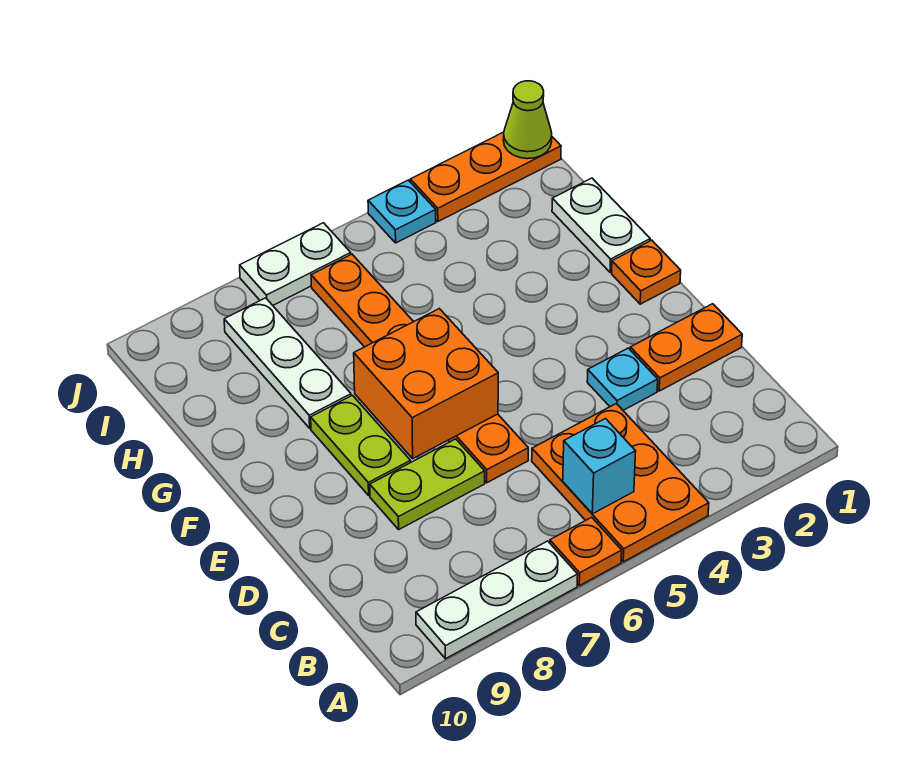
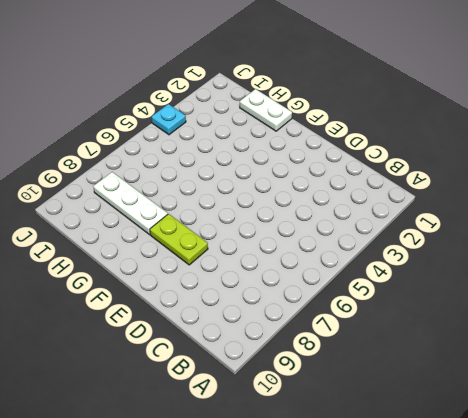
none -> orange 2x3 plate [532,404,709,562]
none -> orange 1x1 plate [550,517,622,586]
none -> white 1x3 plate [416,541,578,659]

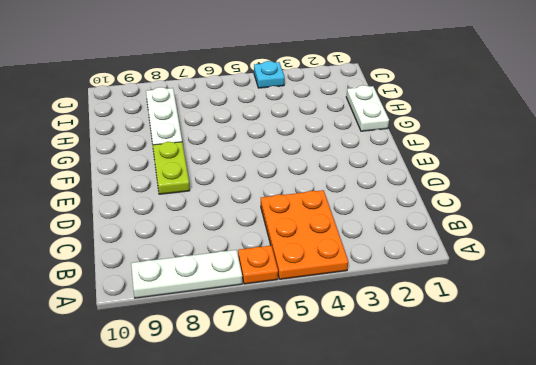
none -> orange 1x2 plate [630,304,742,391]
none -> cyan 1x1 plate [587,348,658,410]
none -> orange 1x6 plate [311,254,528,483]

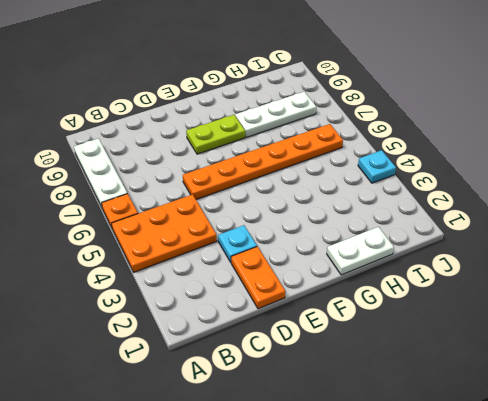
none -> lime 1x2 plate [370,439,485,529]
none -> orange 1x1 plate [612,240,681,304]
none -> orange 1x3 plate [410,132,561,221]

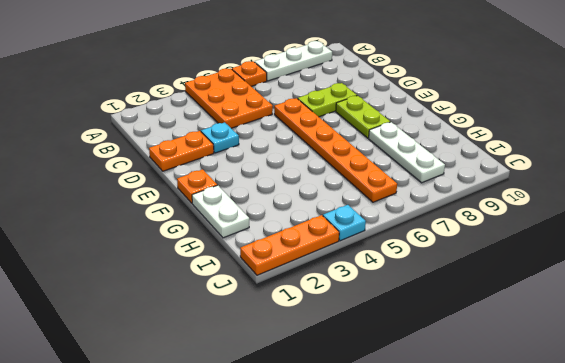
none -> white 1x2 plate [240,223,351,305]
none -> cyan 1x1 brick [563,419,636,514]
none -> orange 2x2 brick [354,309,498,458]

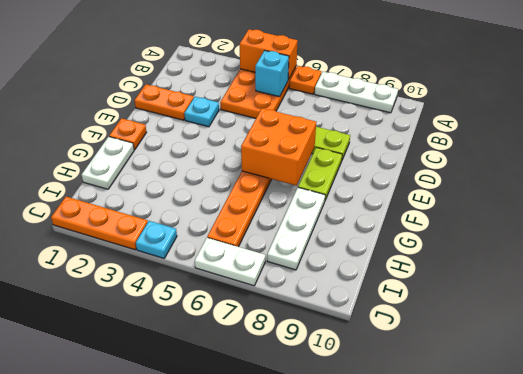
orange 1x2 brick [240,29,298,80] -> none
none -> lime 1x1 cone [503,81,552,159]

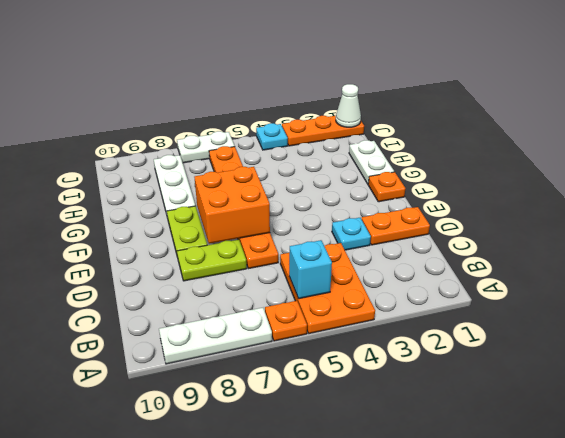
white 1x1 cone [336,84,361,127] -> lime 1x1 cone [503,81,552,159]

